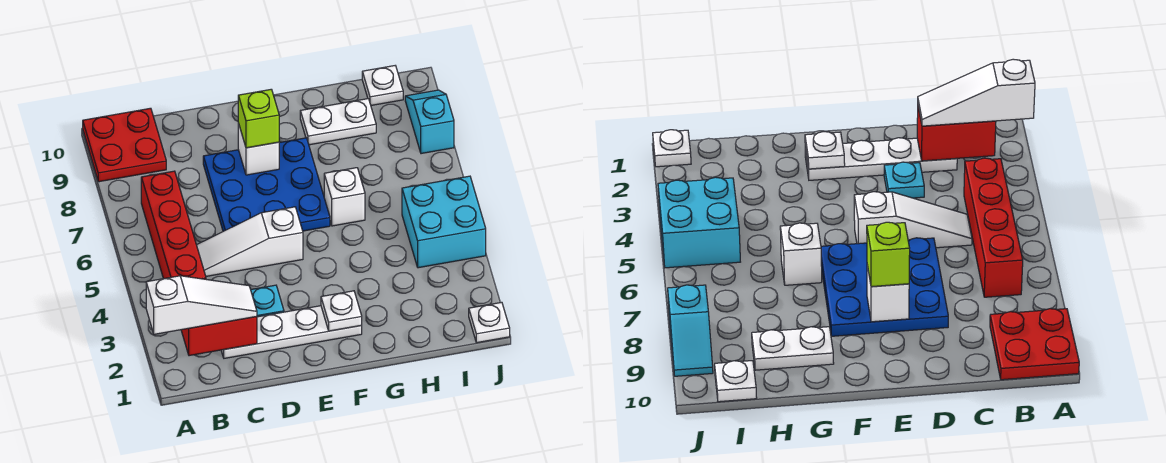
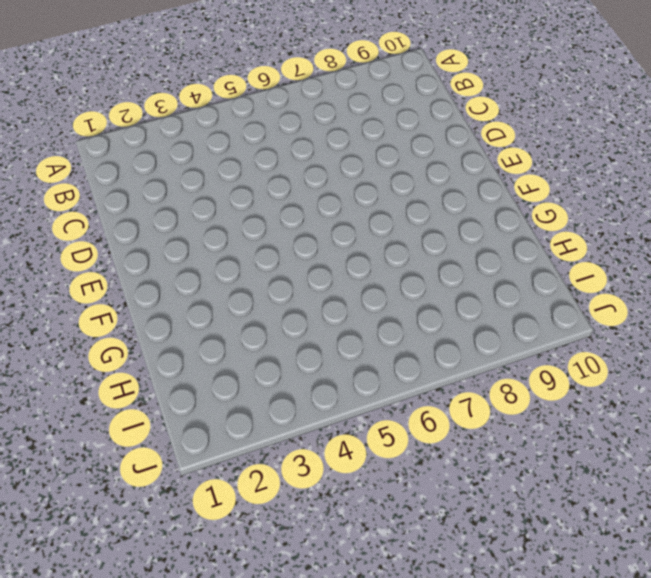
none -> red 2x2 plate [83,108,166,182]
none -> red 1x4 brick [141,171,206,279]
none -> white 1x4 plate [221,306,362,358]

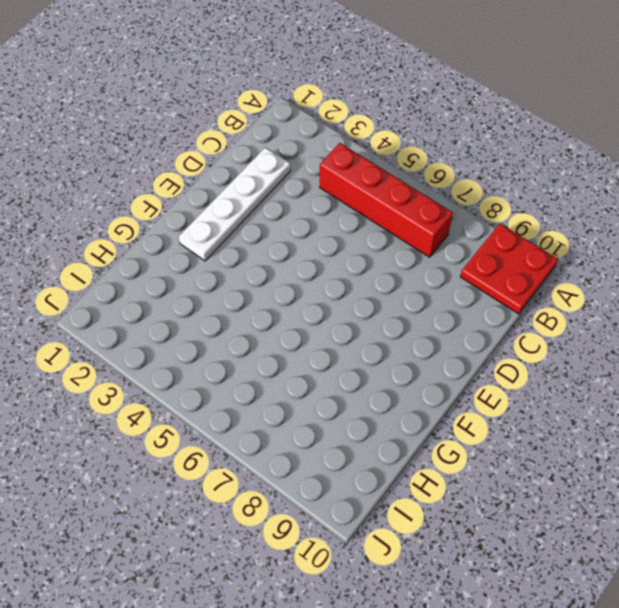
none -> white 1x3 slope [197,207,303,276]
none -> cyan 1x1 plate [251,285,284,317]
none -> blue 3x3 plate [203,138,330,231]

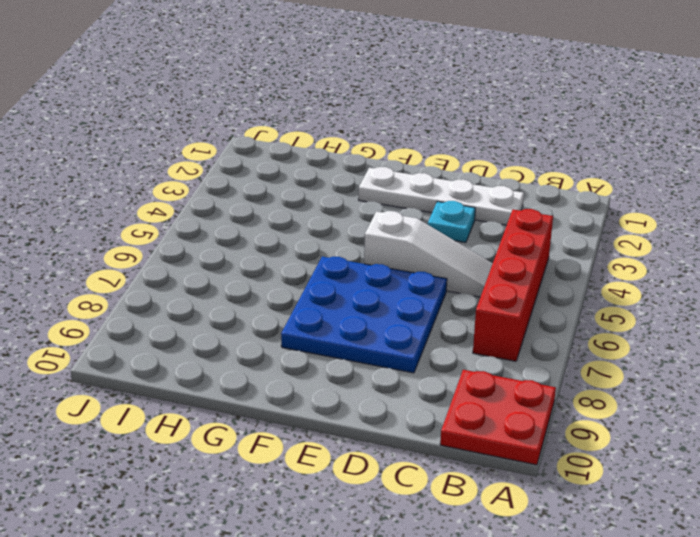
none -> white 1x1 brick [324,168,365,226]
none -> white 1x2 plate [300,99,376,145]
none -> cyan 2x2 brick [402,176,486,268]

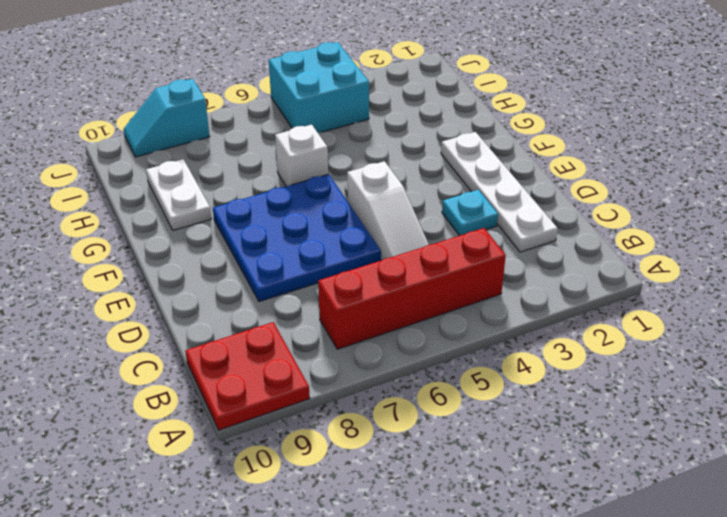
none -> white 1x1 plate [362,66,403,105]
none -> white 1x1 plate [469,302,510,343]
none -> red 1x2 brick [181,317,257,356]

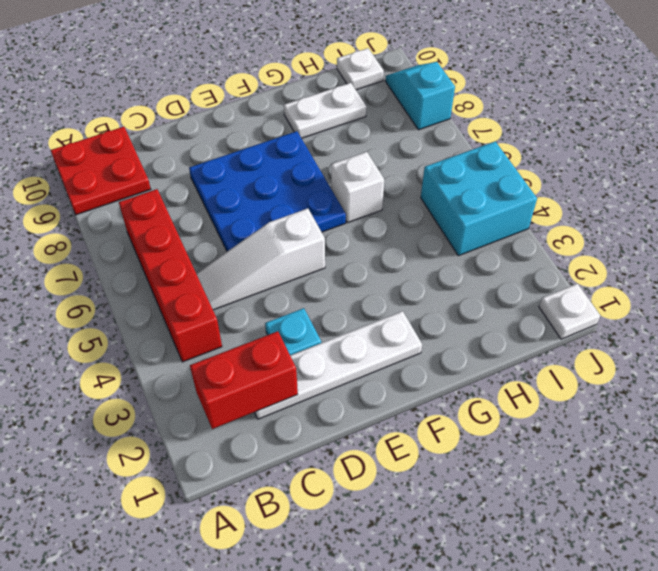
none -> white 1x1 brick [238,123,279,175]
none -> white 1x1 plate [321,291,362,331]
none -> white 1x3 slope [146,276,257,334]

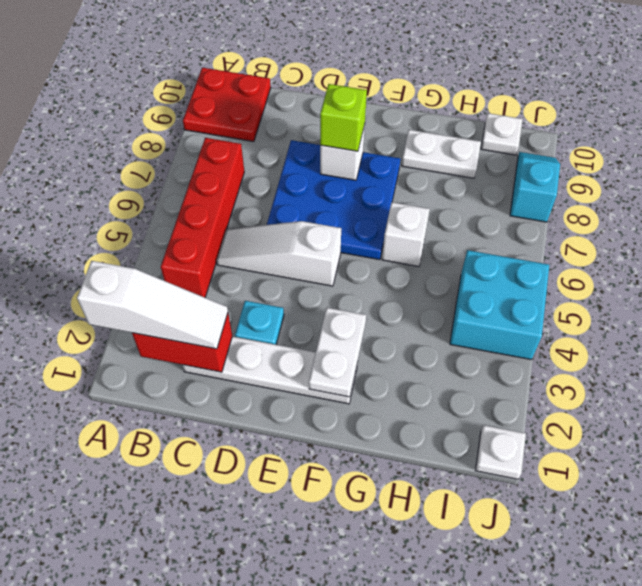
white 1x2 plate [309,308,366,397] -> white 1x1 plate [321,291,362,331]

